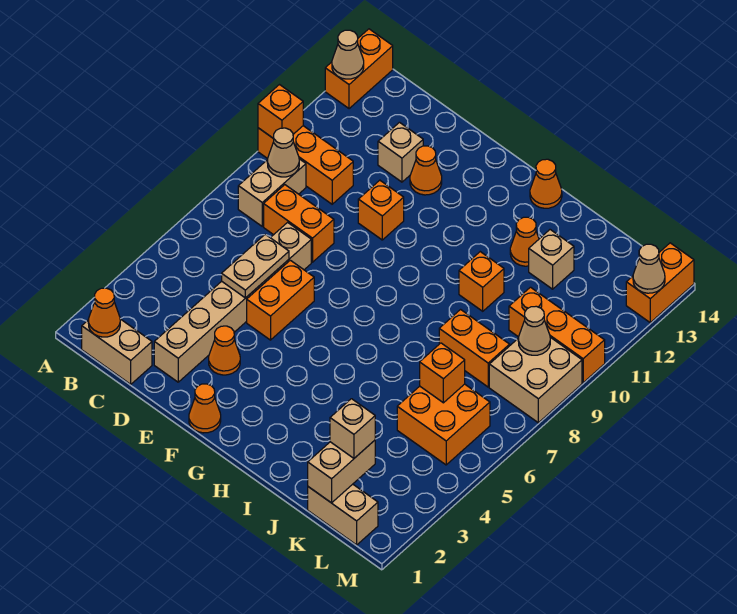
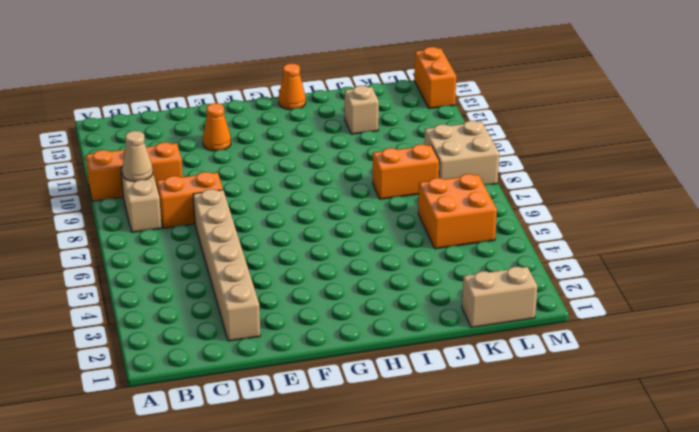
none -> orange 1x2 brick [325,29,393,109]
none -> tan 1x2 brick [82,319,152,384]
none -> tan 1x1 brick [378,122,423,182]
none -> orange 1x1 cone [209,326,240,375]

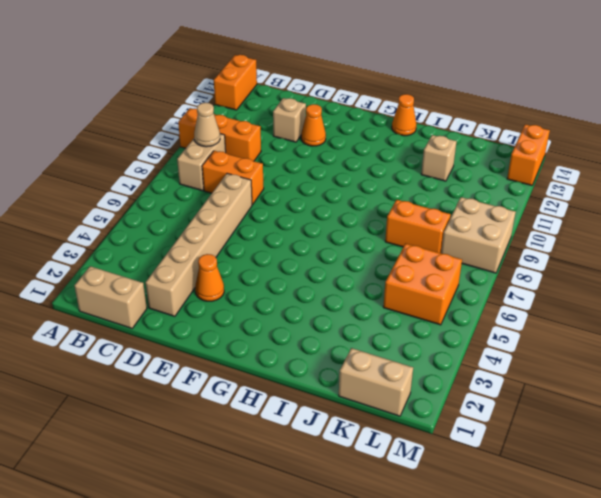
none -> orange 1x2 brick [247,260,314,340]
none -> orange 1x1 brick [358,180,404,240]
none -> orange 1x1 cone [189,384,221,433]
none -> orange 1x1 brick [459,252,504,311]

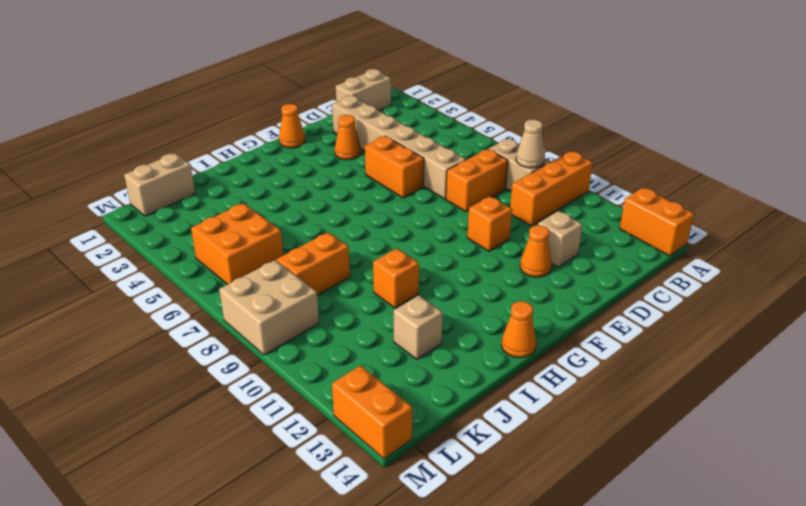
none -> orange 1x1 cone [510,217,539,266]
none -> orange 1x3 brick [509,287,605,383]
none -> orange 1x1 brick [258,85,303,138]
none -> tan 1x1 cone [332,30,364,79]

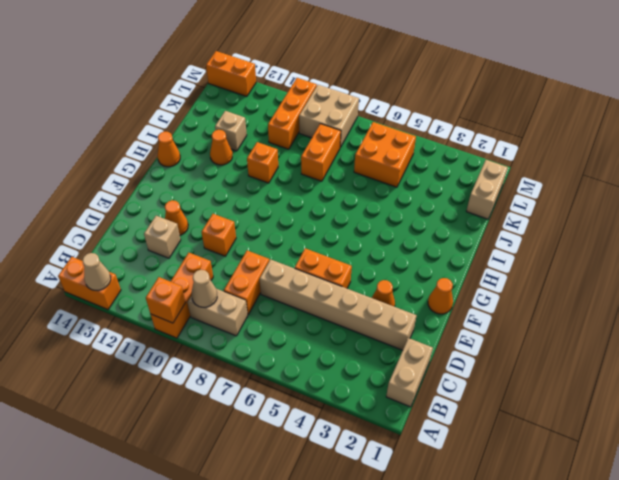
none -> orange 1x1 cone [88,288,120,337]
none -> tan 1x2 plate [222,234,289,298]
none -> tan 1x2 brick [308,440,375,503]
none -> orange 1x1 brick [420,343,465,403]

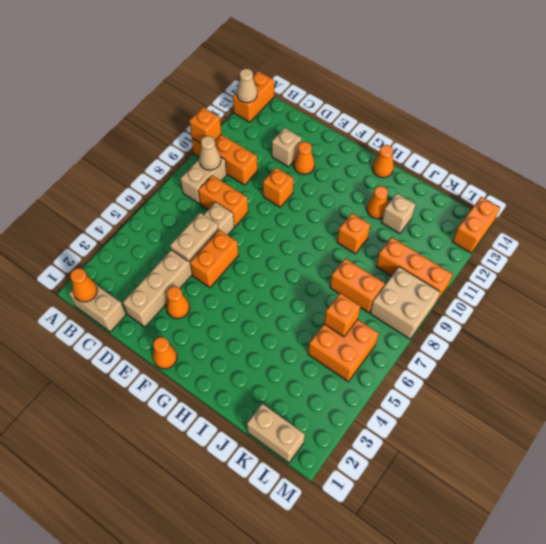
none -> tan 1x2 brick [308,440,375,503]
none -> tan 1x1 cone [518,306,550,355]
none -> tan 1x1 cone [633,244,665,293]
none -> tan 1x1 brick [330,399,375,458]

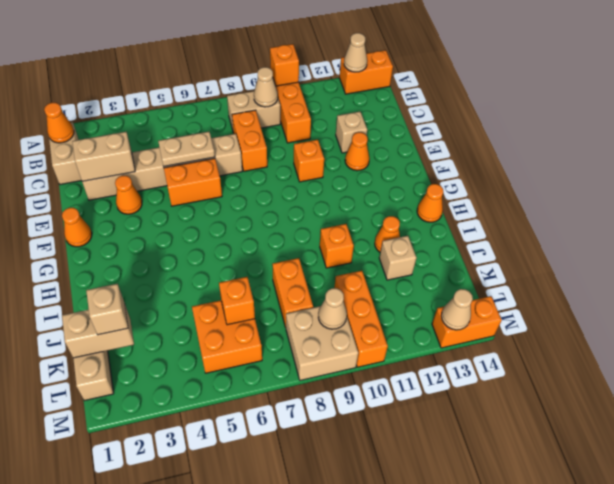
tan 1x2 brick [72,132,135,181] -> none

